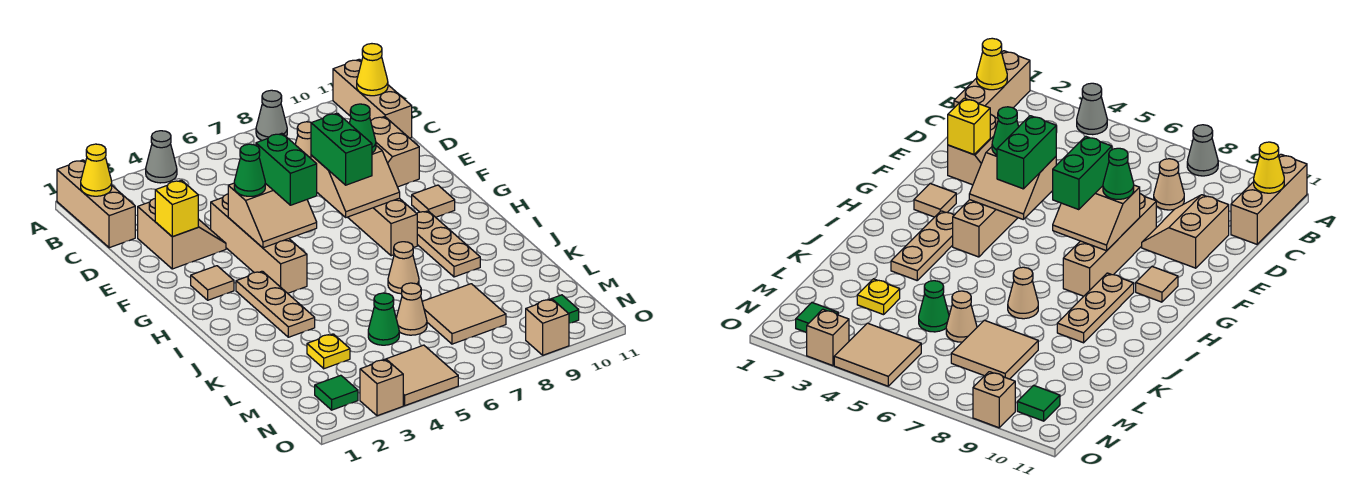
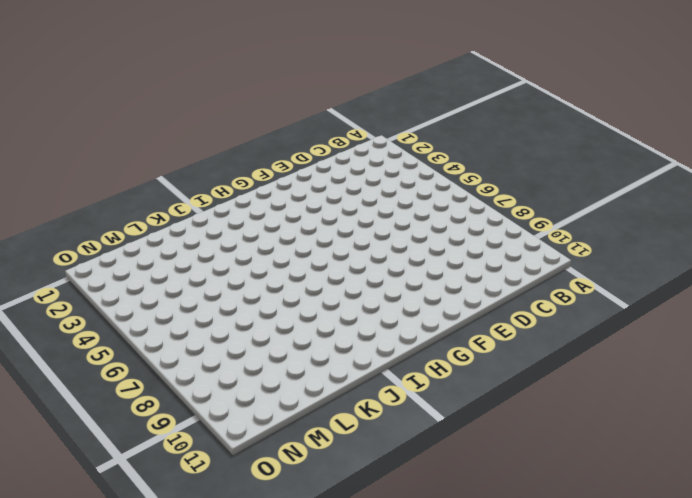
none -> tan 1x3 brick [57,160,135,248]
none -> grey 1x1 cone [146,131,177,183]
none -> grey 1x1 cone [256,90,287,141]
none -> tan 1x3 brick [333,59,412,138]

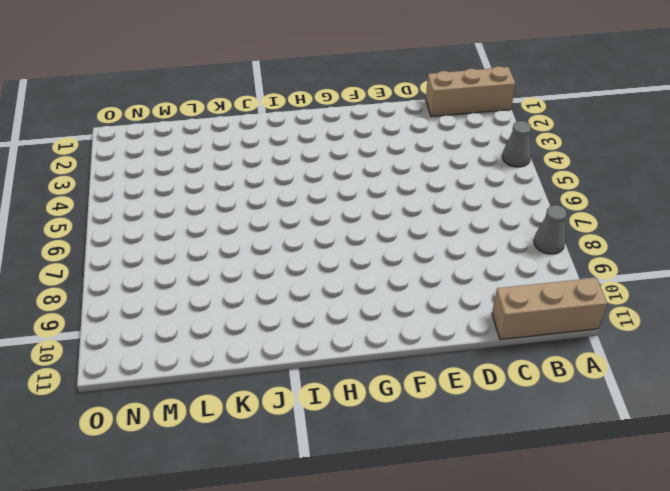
none -> tan 1x1 cone [295,122,311,158]
none -> tan 2x2 slope [138,199,226,269]
none -> tan 2x2 slope [371,116,419,187]
none -> tan 1x4 brick [211,194,307,293]

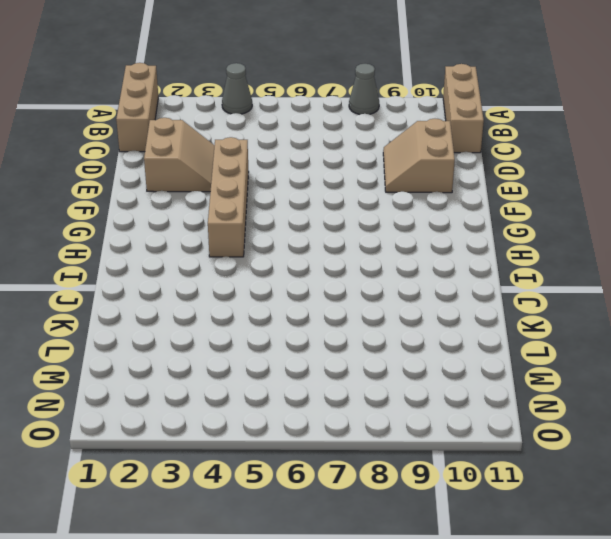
none -> tan 1x1 cone [295,122,311,158]
none -> tan 1x4 brick [348,198,417,256]
none -> tan 1x1 tile [191,266,234,300]
none -> tan 1x1 tile [412,185,455,217]

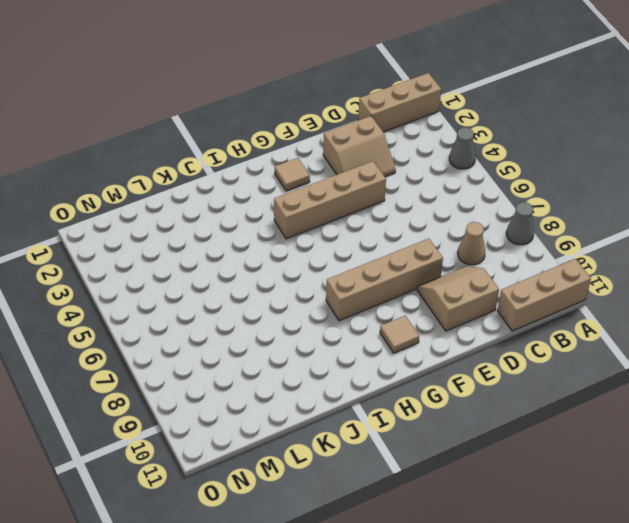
none -> tan 1x3 plate [236,271,315,337]
none -> tan 1x3 plate [417,211,480,277]
none -> tan 1x1 cone [388,242,419,294]
none -> yellow 1x1 plate [307,334,350,369]

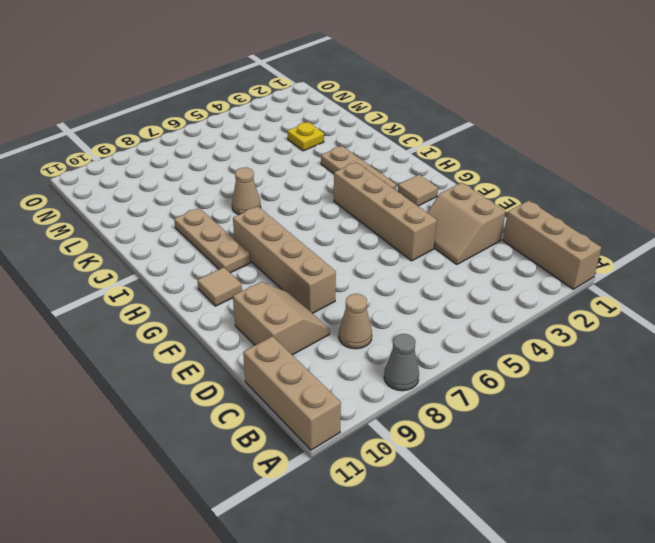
none -> grey 1x1 cone [146,131,177,183]
none -> green 1x1 cone [368,293,399,345]
none -> tan 1x1 cone [396,283,427,335]
none -> tan 2x2 tile [422,284,506,344]

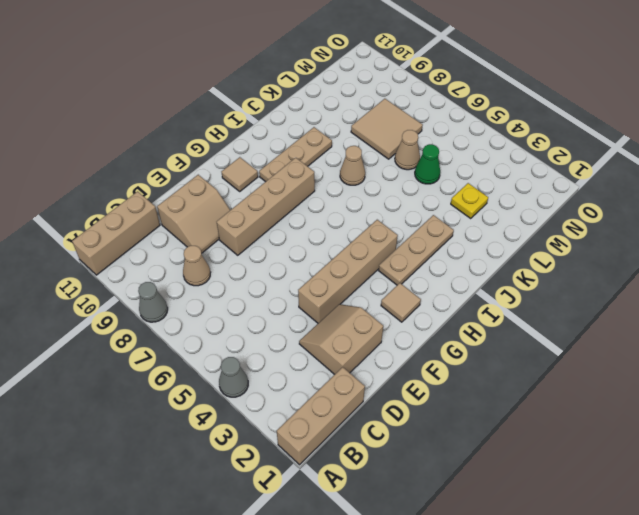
none -> green 1x1 tile [315,375,358,410]
none -> tan 2x2 tile [371,345,458,405]
none -> green 1x1 tile [536,295,579,323]
none -> tan 1x1 brick [360,359,403,416]

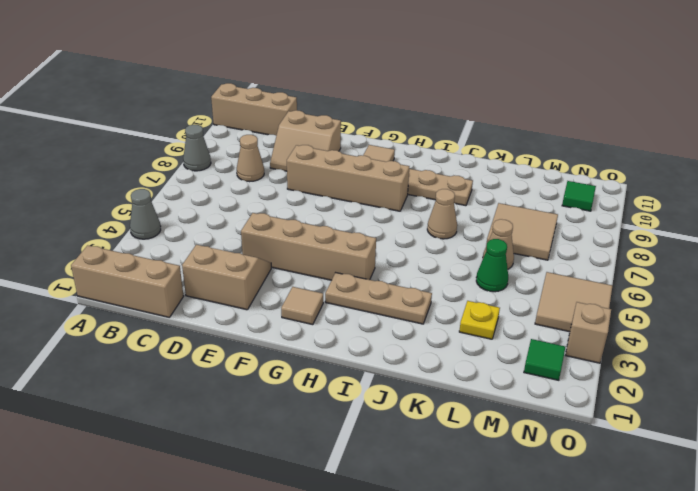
none -> tan 1x1 brick [526,299,569,355]
none -> yellow 1x1 cone [81,144,112,196]
none -> yellow 1x1 cone [357,44,388,96]
none -> yellow 1x1 brick [155,180,198,237]

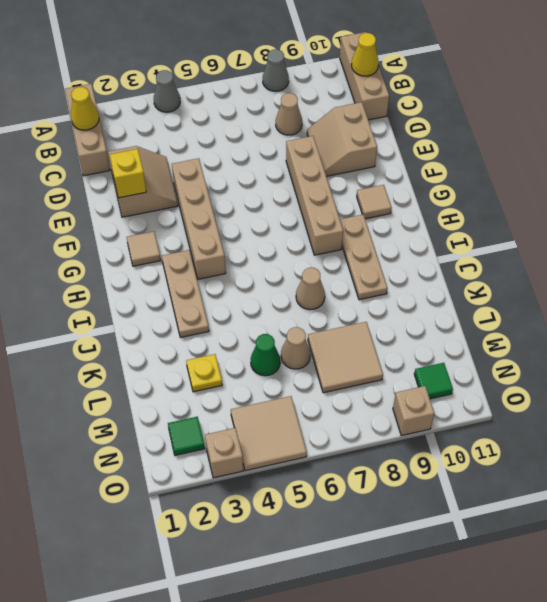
none -> tan 2x2 slope [228,183,317,248]
none -> tan 2x2 slope [311,146,400,217]
none -> green 1x1 cone [234,144,265,196]
none -> green 1x2 brick [256,133,317,205]

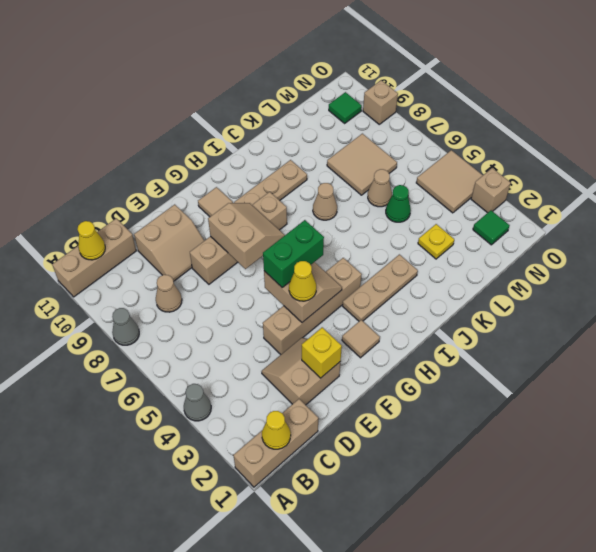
yellow 1x1 cone [289,261,316,301] -> green 1x1 cone [234,144,265,196]
none -> green 1x2 brick [311,113,372,185]
none -> green 1x1 cone [349,104,376,153]

